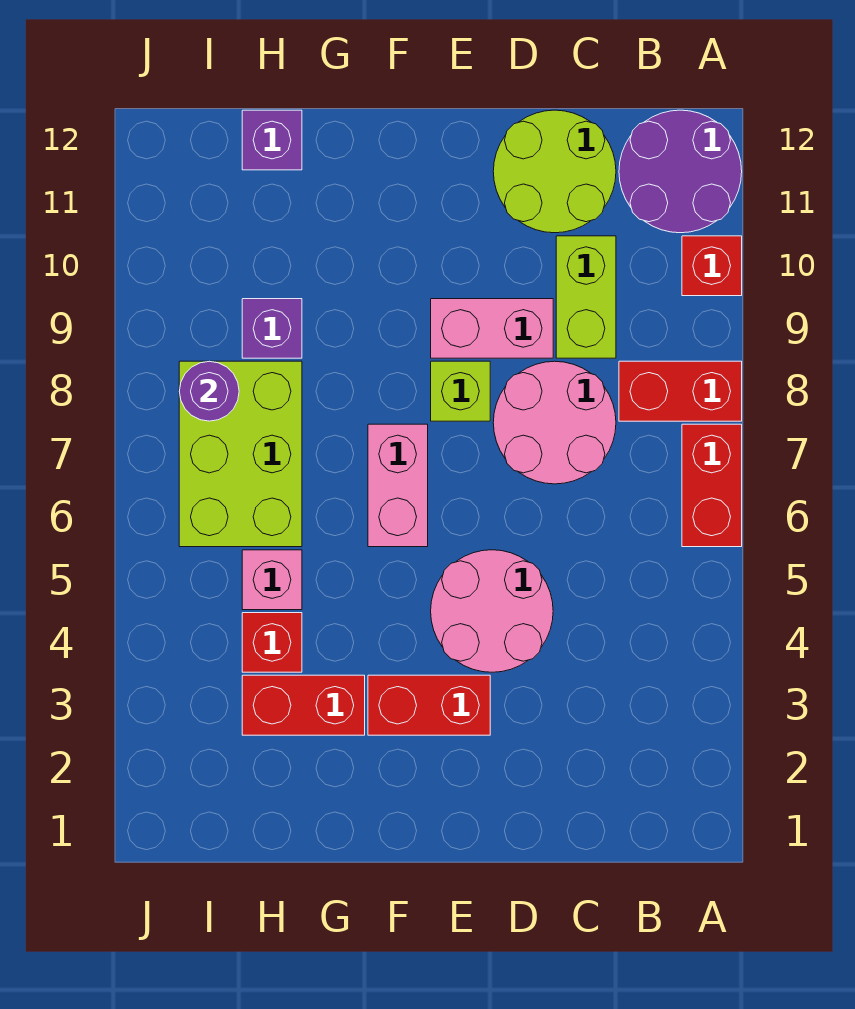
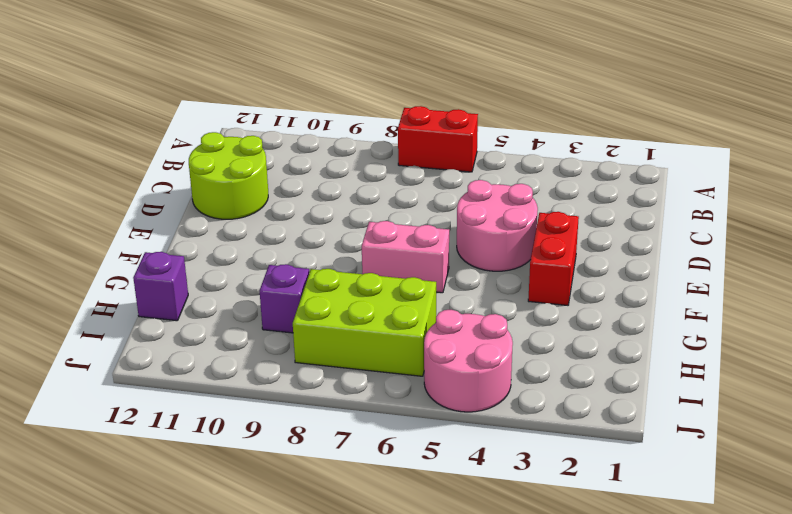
pink 2x2 round brick [424,310,513,412] -> pink 2x2 round brick moved to [493,361,616,484]
none -> red 1x2 brick [619,361,742,421]
none -> red 1x1 brick [682,236,742,296]
none -> purple 2x2 round brick [619,110,742,233]

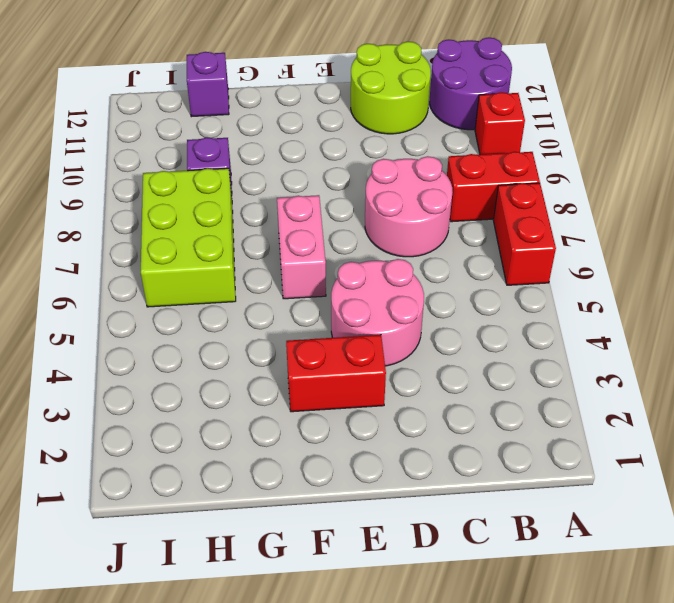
none -> lime 1x2 brick [556,236,616,358]
none -> pink 1x2 brick [431,299,553,358]
none -> lime 1x1 brick [431,361,490,421]

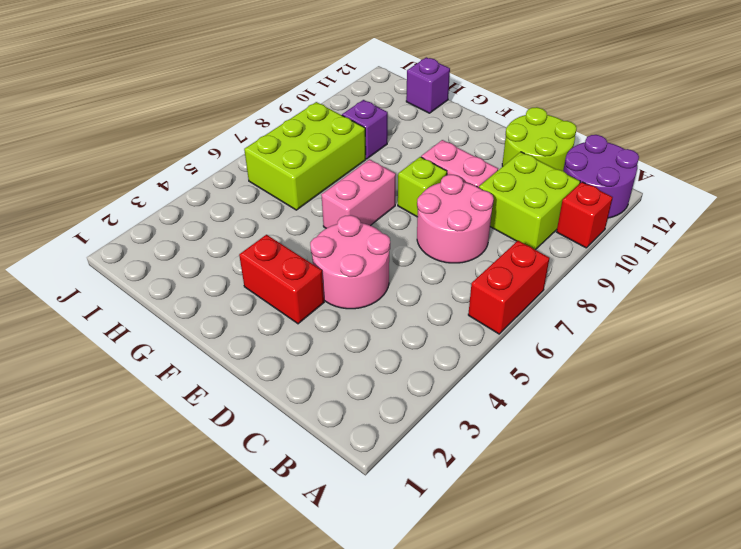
lime 2x2 brick [479,152,580,250] -> lime 1x2 brick [556,236,616,358]
none -> red 1x2 brick [619,361,742,421]
none -> red 1x2 brick [242,675,365,735]
none -> red 1x1 brick [242,613,302,672]

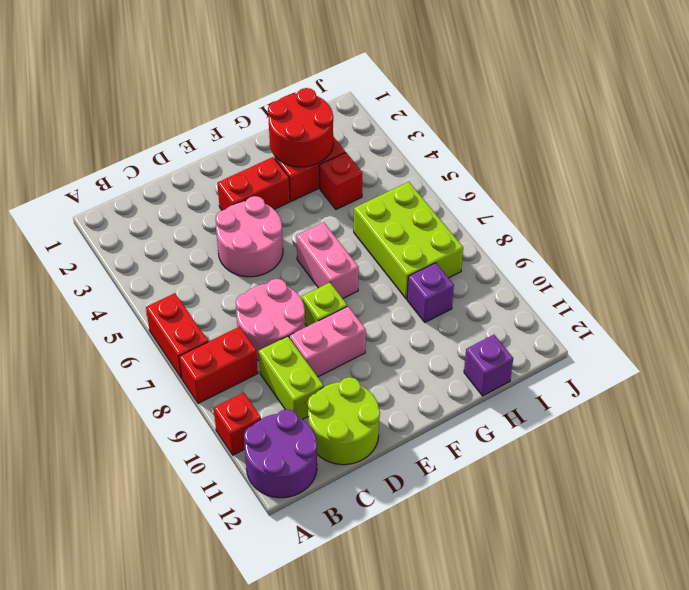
red 2x2 round brick [268,88,333,167] -> none
none -> pink 1x1 brick [242,550,302,610]
none -> purple 1x1 round brick [179,361,239,421]

